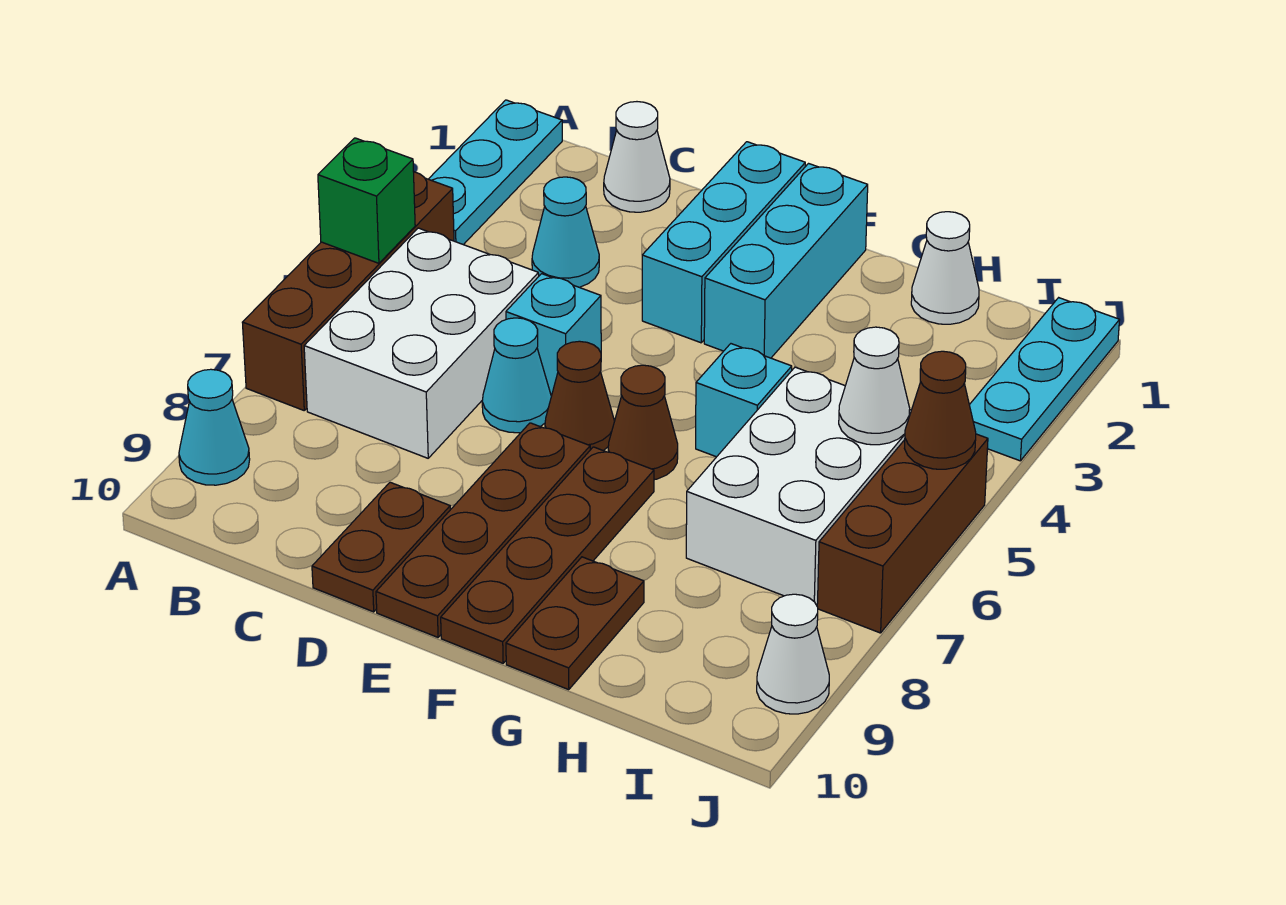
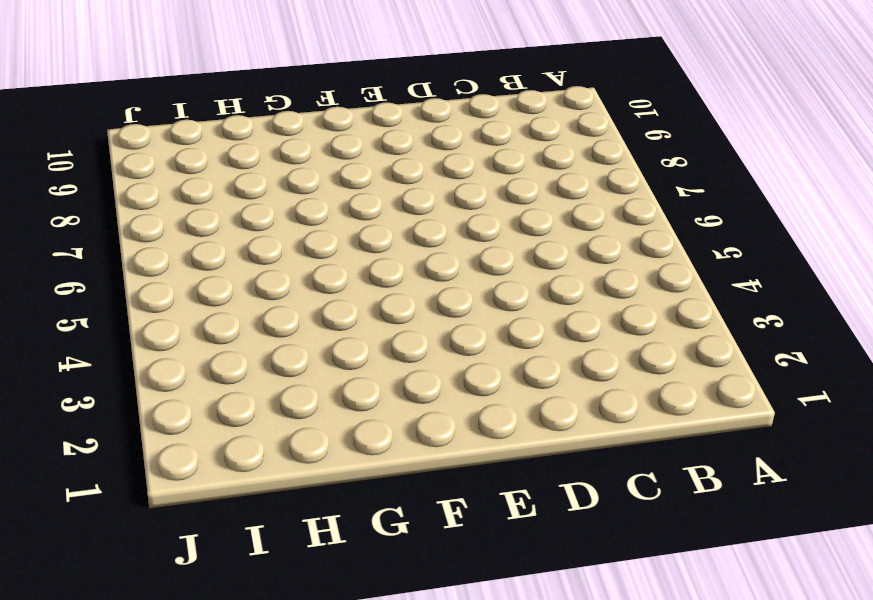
none -> cyan 1x3 plate [429,100,562,245]
none -> brown 1x4 brick [242,172,454,410]
none -> cyan 1x1 cone [179,369,250,485]

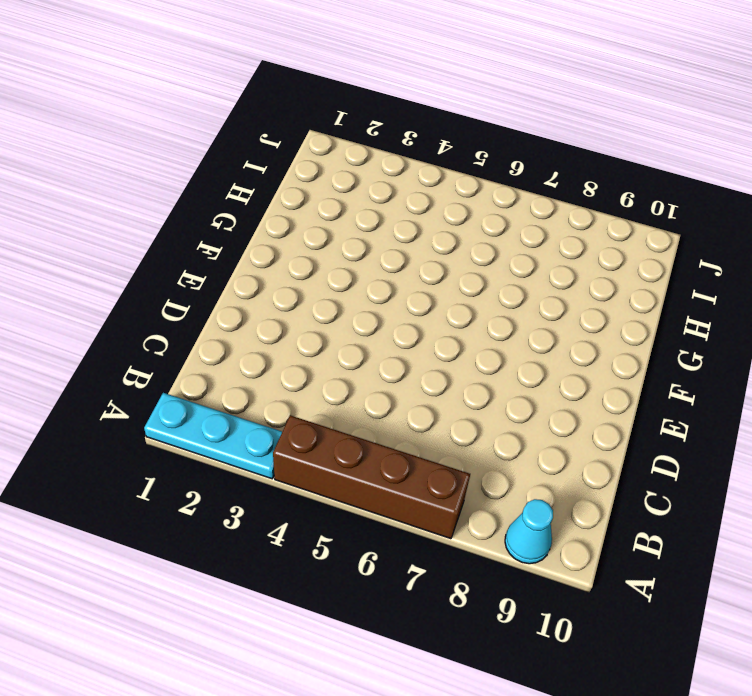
none -> white 2x3 brick [304,228,539,458]
none -> white 1x1 cone [604,102,670,212]
none -> cyan 1x1 cone [532,177,599,287]

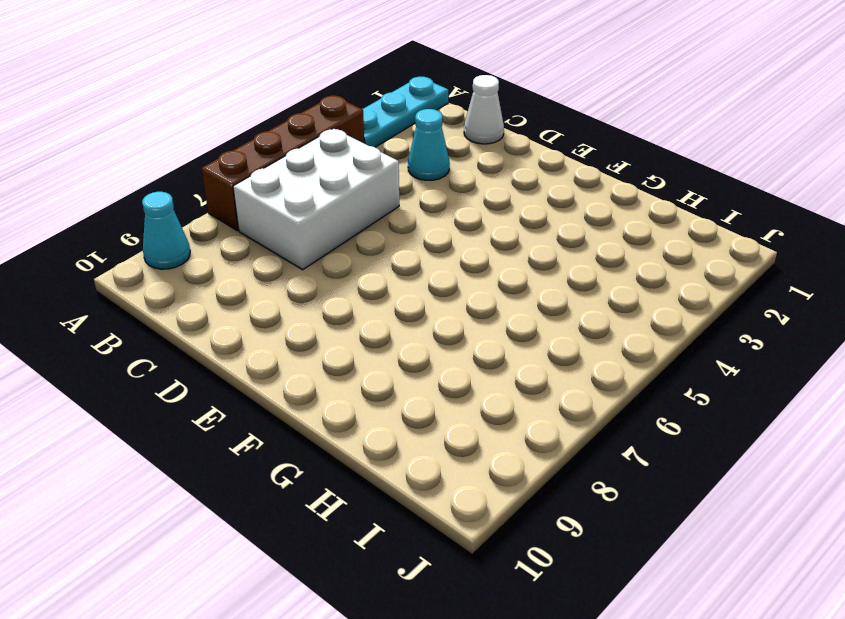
none -> cyan 1x1 brick [506,274,601,395]
none -> cyan 1x1 cone [482,318,551,433]
none -> brown 1x2 plate [312,482,450,612]

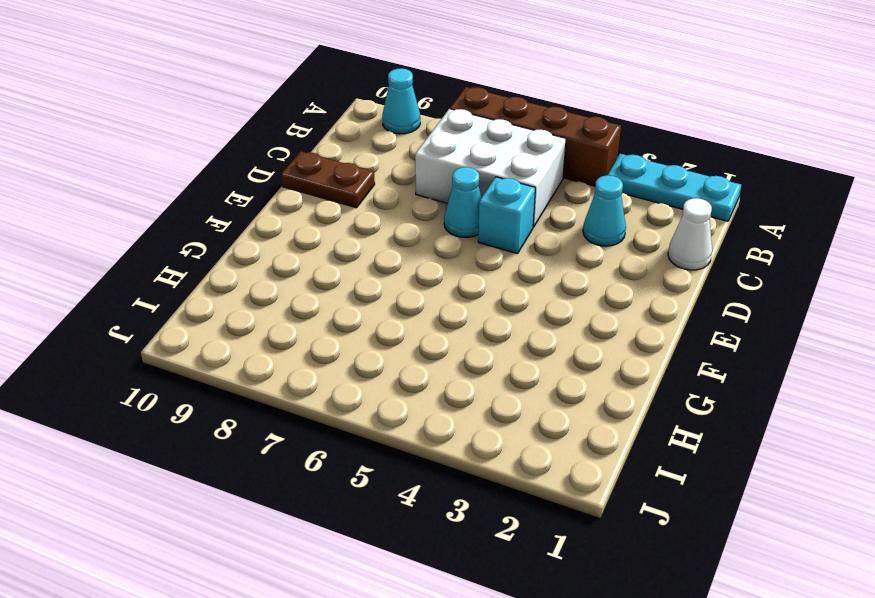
none -> cyan 1x3 brick [642,142,805,343]
none -> brown 1x1 cone [545,341,614,451]
none -> brown 1x4 plate [376,423,590,637]

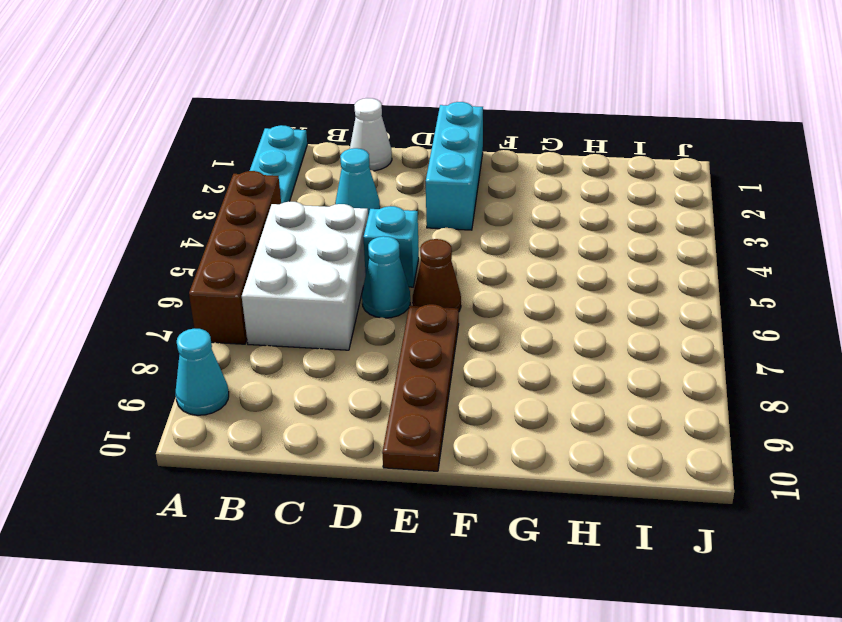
none -> brown 1x2 plate [312,482,450,612]
none -> cyan 1x3 brick [704,164,868,358]
none -> brown 1x1 cone [608,365,678,480]

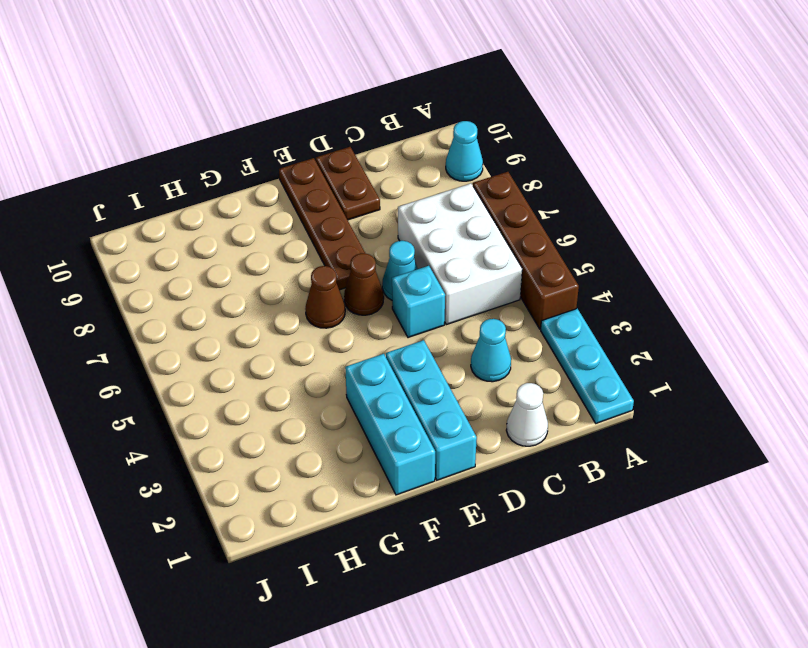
none -> brown 1x4 plate [441,447,654,663]
none -> cyan 1x1 brick [696,344,792,457]
none -> brown 1x2 plate [506,557,644,690]

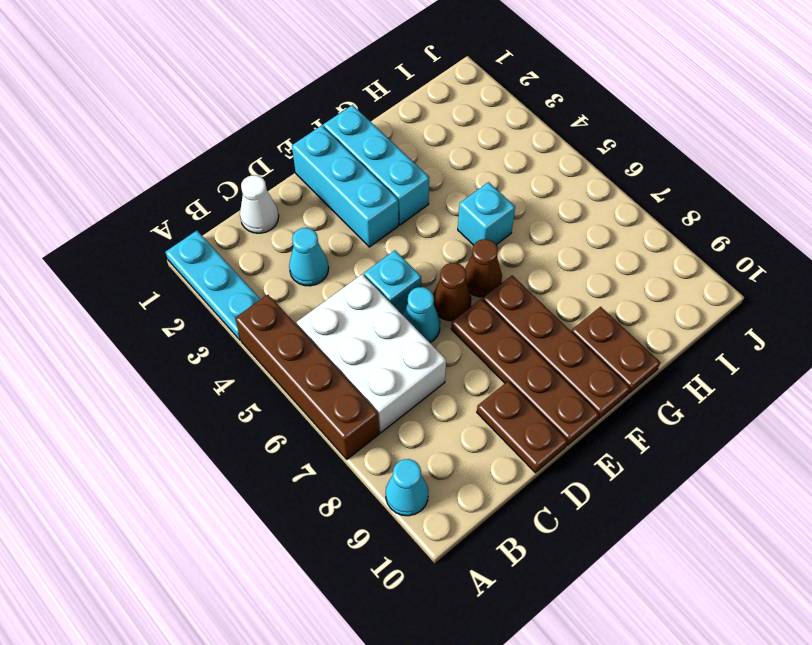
none -> white 1x1 cone [911,212,979,324]
none -> white 2x3 brick [686,367,911,605]
none -> cyan 1x3 plate [970,298,1119,461]

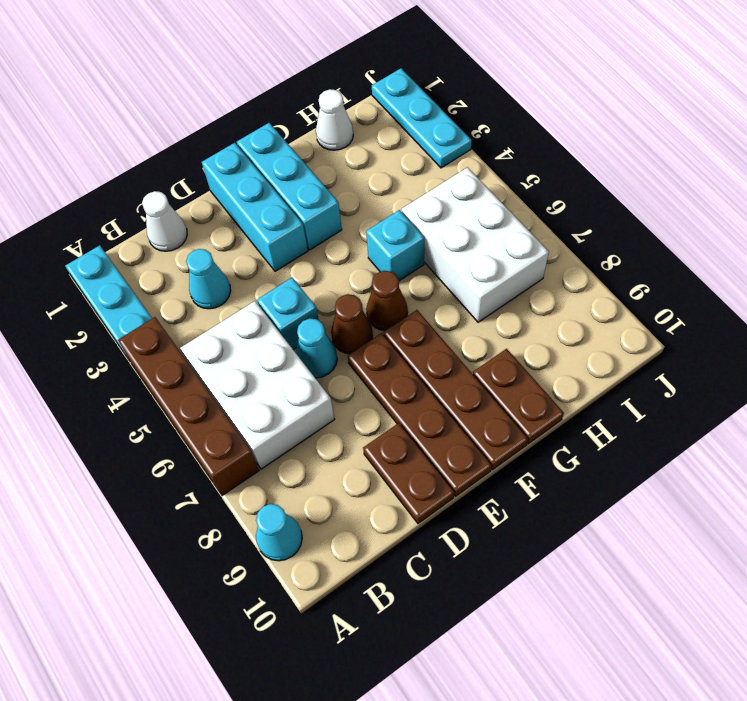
none -> brown 1x3 brick [817,434,988,633]
none -> white 1x1 cone [757,594,829,714]
none -> green 1x1 brick [318,138,415,263]

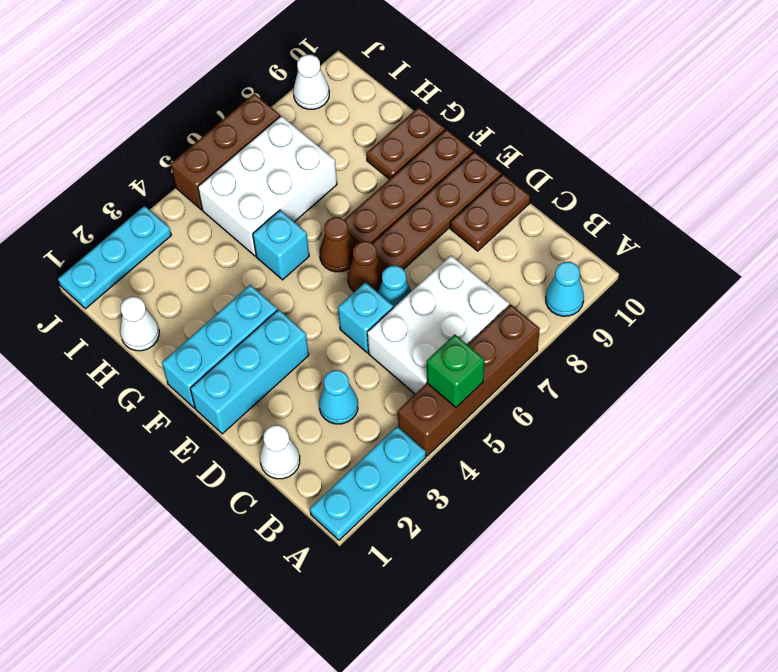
none -> white 1x1 cone [839,327,910,445]
none -> brown 1x1 cone [904,351,976,469]

